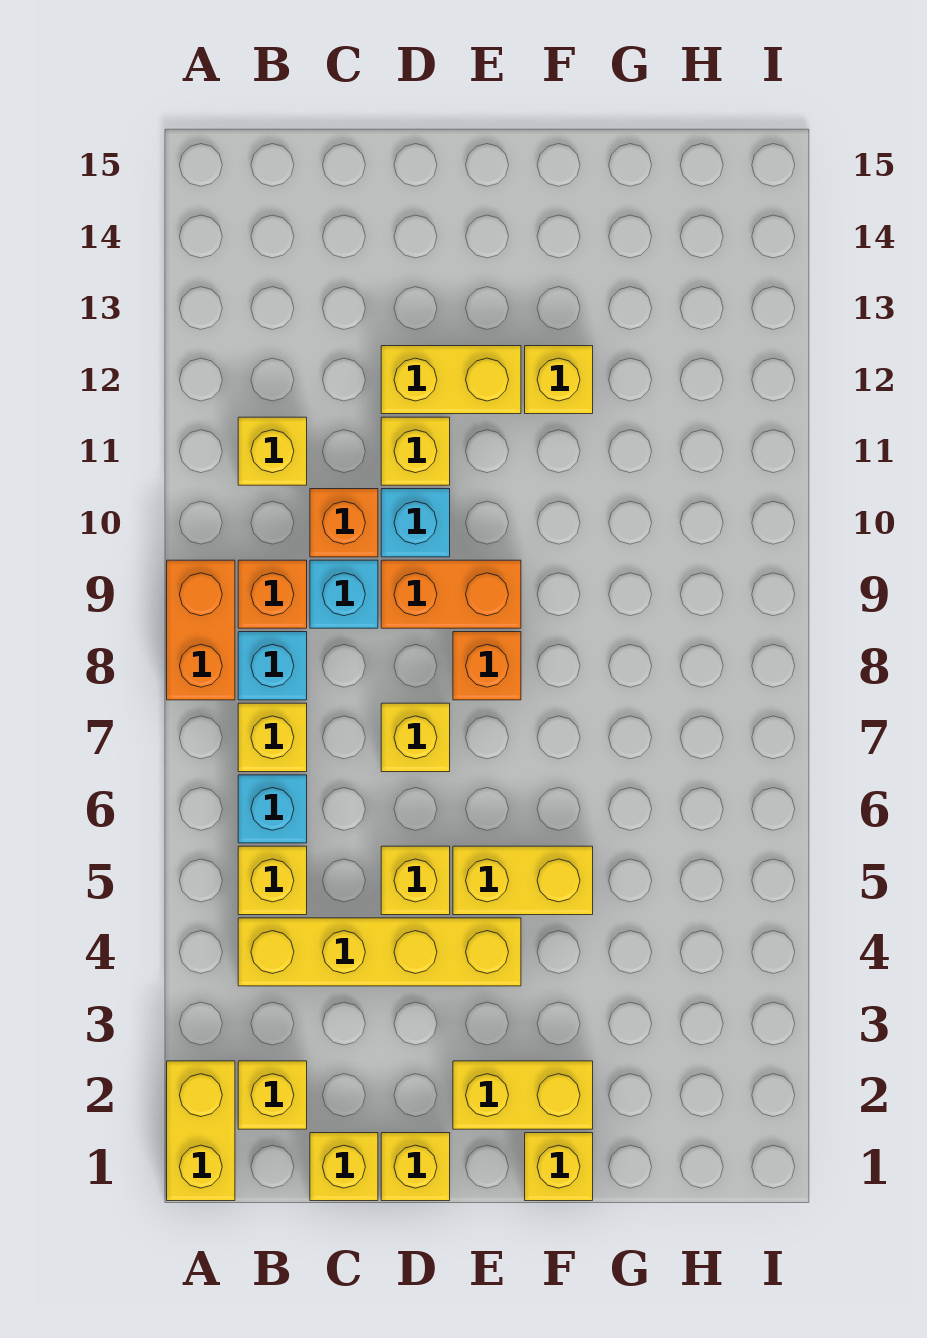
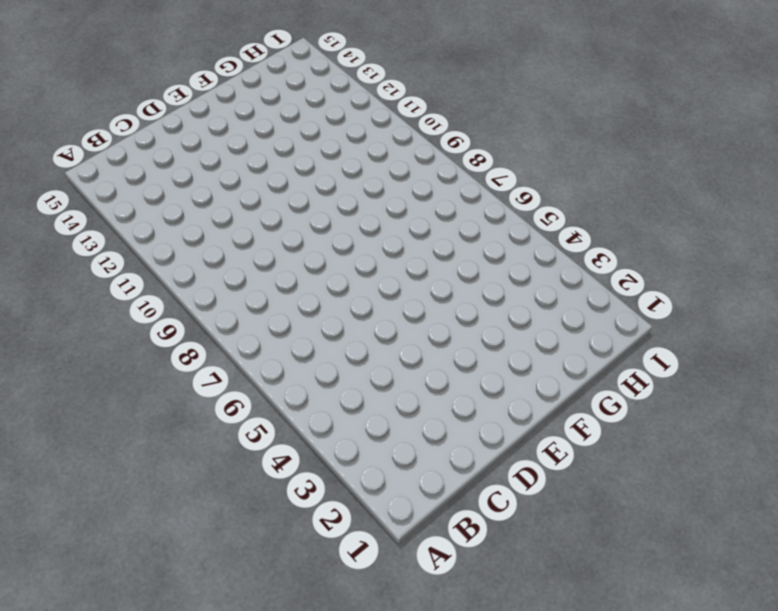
none -> yellow 1x2 brick [167,1061,235,1201]
none -> orange 1x2 brick [167,560,235,700]
none -> yellow 1x1 brick [238,1061,307,1129]

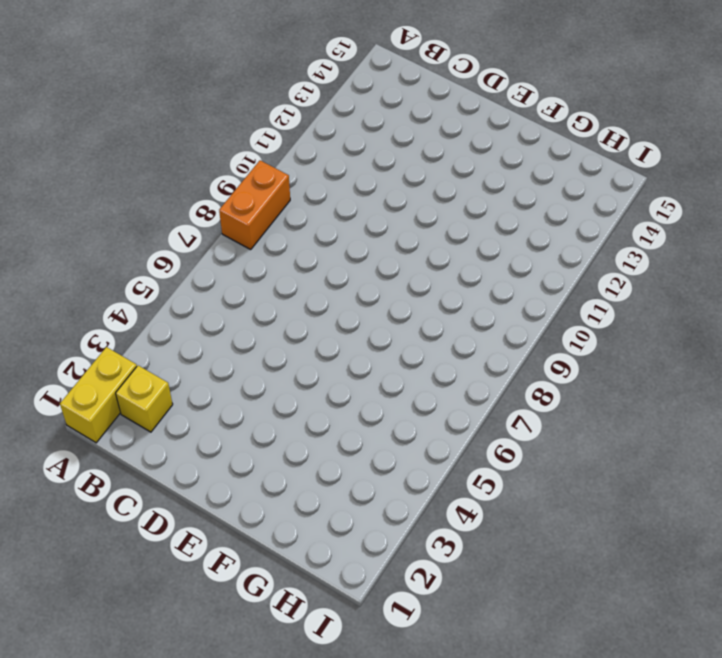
none -> yellow 1x4 brick [238,918,521,986]
none -> yellow 1x1 brick [238,846,307,915]
none -> cyan 1x1 brick [238,775,307,843]

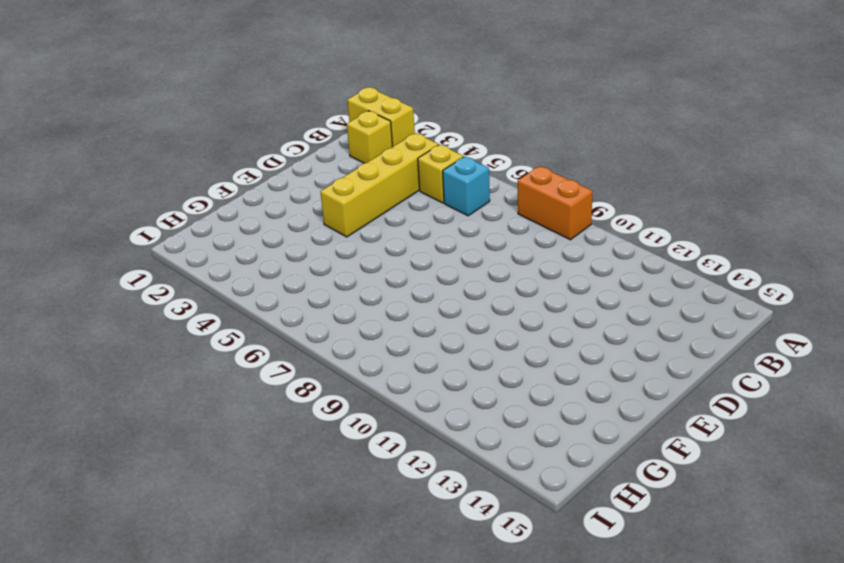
none -> yellow 1x1 brick [238,703,307,772]
none -> cyan 1x1 brick [238,632,307,700]
none -> orange 1x1 brick [238,560,307,628]

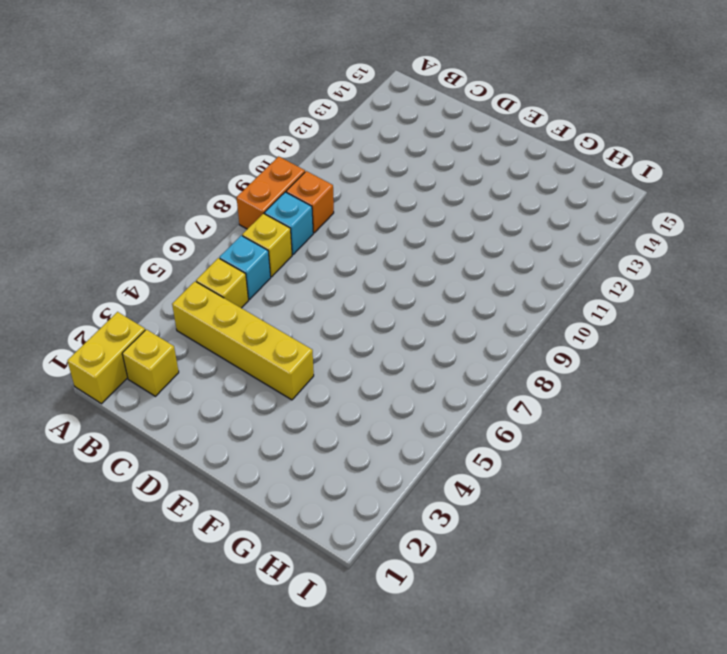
none -> yellow 1x1 brick [238,417,307,485]
none -> yellow 1x1 brick [310,1133,378,1201]
none -> cyan 1x1 brick [310,560,378,628]

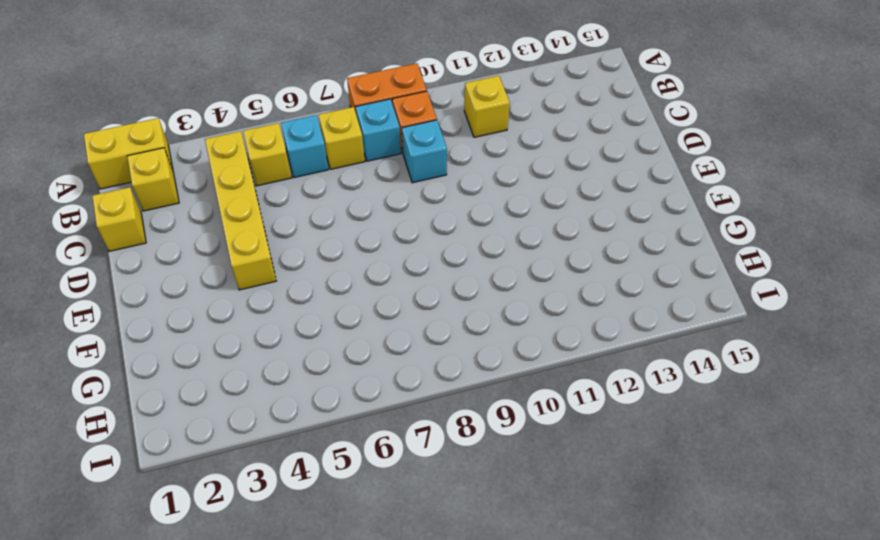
none -> orange 1x1 brick [310,489,378,557]
none -> yellow 1x1 brick [381,1133,450,1201]
none -> yellow 1x1 brick [381,846,450,915]

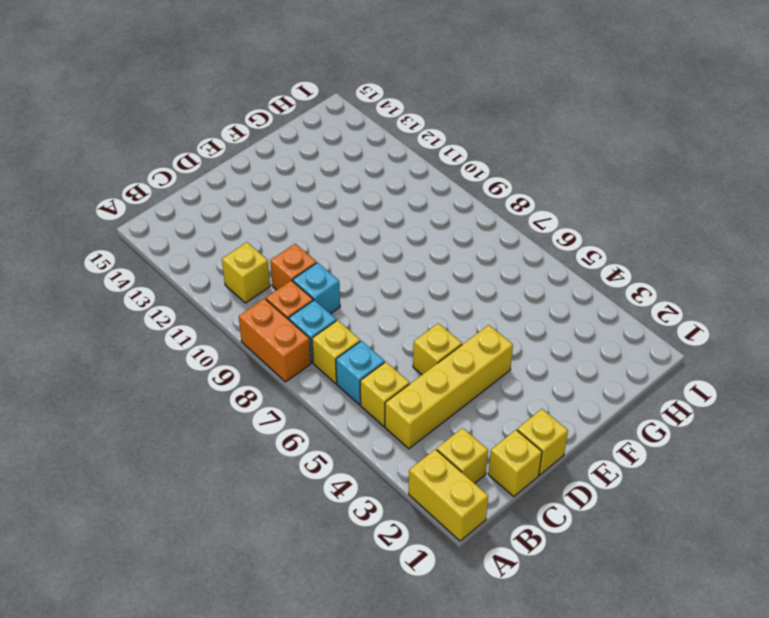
none -> yellow 1x1 brick [381,703,450,772]
none -> orange 1x2 brick [381,560,521,628]
none -> cyan 1x1 brick [381,489,450,557]

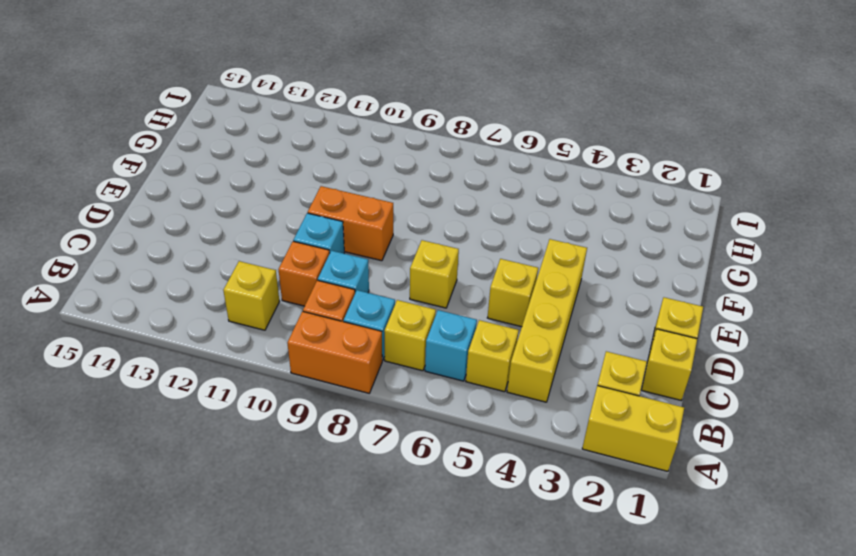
orange 1x2 brick [308,186,393,261] -> orange 1x2 brick turned to [381,560,521,628]
none -> yellow 1x1 brick [381,417,450,485]
none -> yellow 1x2 brick [381,346,521,414]
none -> yellow 1x2 brick [453,1061,593,1129]

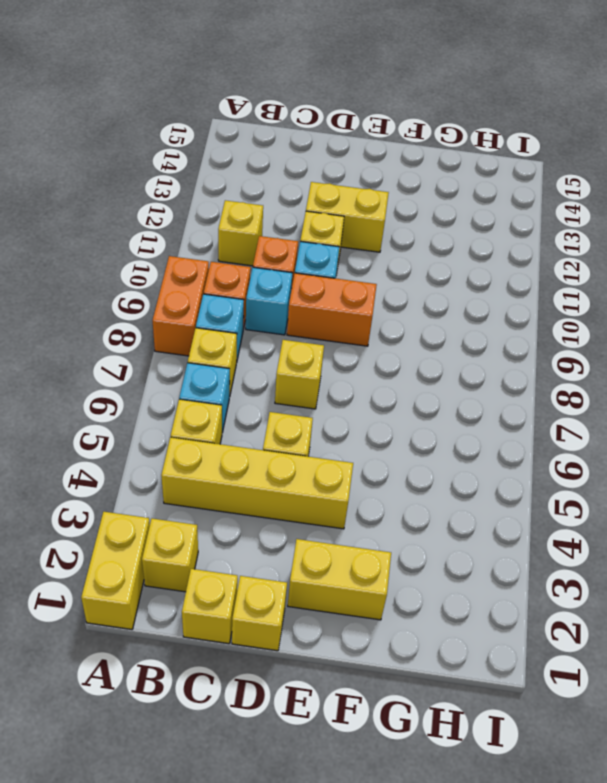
none -> yellow 1x2 brick [453,846,593,915]
none -> orange 1x1 brick [453,632,521,700]
none -> yellow 1x1 brick [525,1133,593,1201]

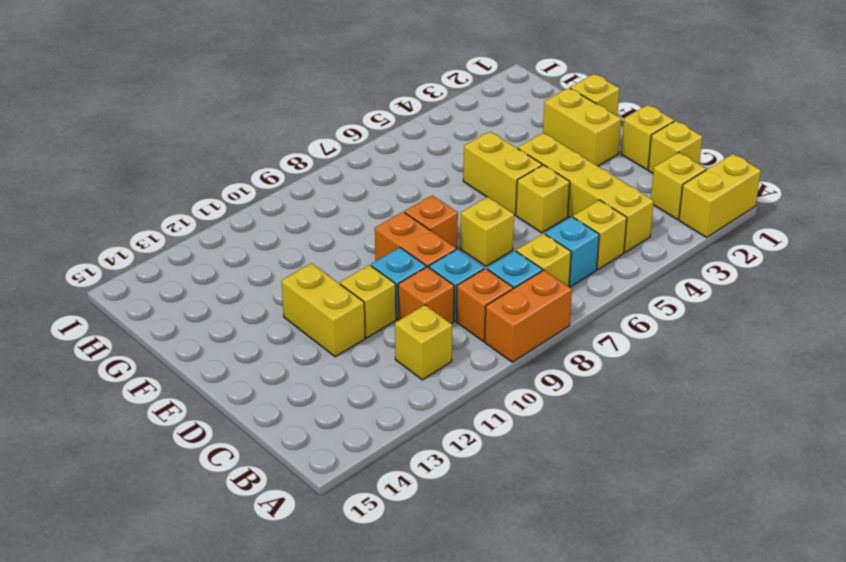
none -> yellow 1x1 brick [525,346,593,414]

